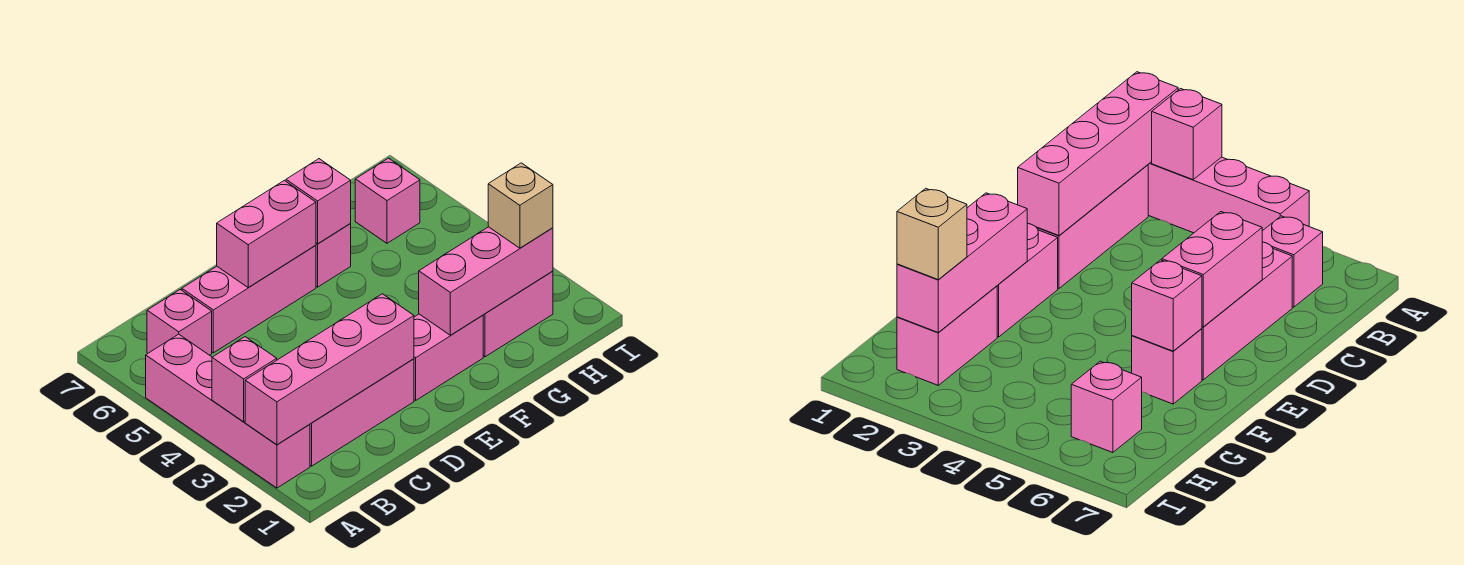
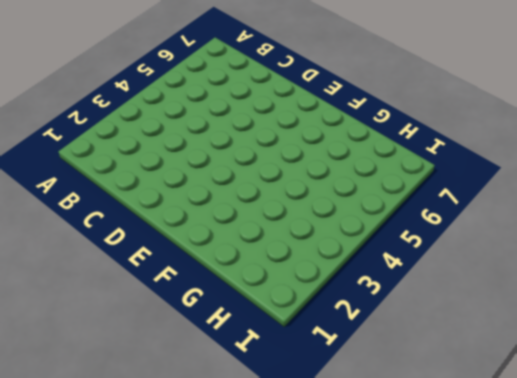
none -> pink 1x4 brick [146,334,310,488]
none -> pink 1x3 brick [310,359,414,466]
none -> pink 1x1 brick [147,290,212,355]

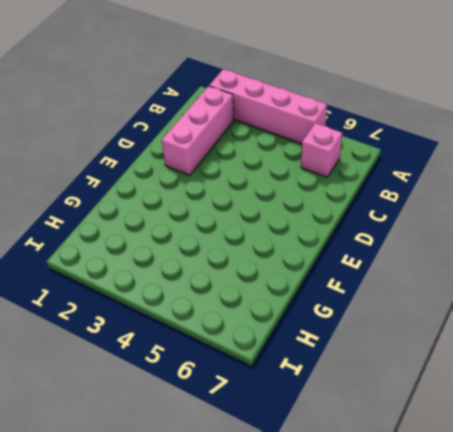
none -> pink 1x3 brick [182,245,316,353]
none -> pink 1x2 brick [414,314,483,400]
none -> pink 1x1 brick [316,223,351,287]

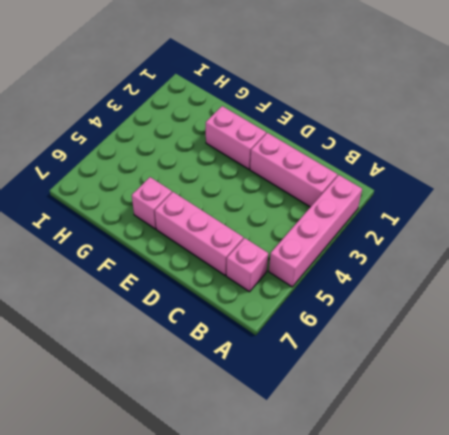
none -> pink 1x2 brick [483,271,553,357]
none -> pink 1x1 brick [355,158,420,243]
none -> pink 1x4 brick [245,294,414,445]

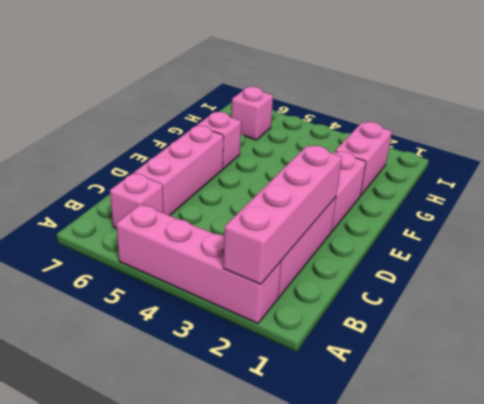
none -> pink 1x1 brick [212,337,277,422]
none -> pink 1x2 brick [217,180,316,288]
none -> pink 1x3 brick [419,227,553,335]

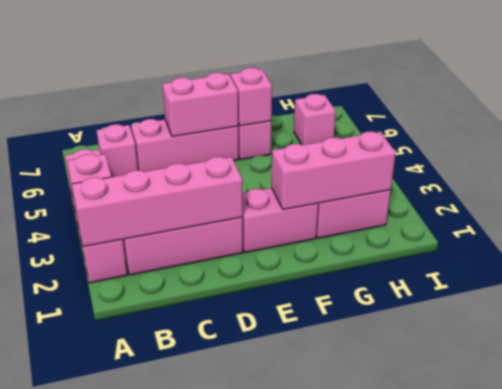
none -> tan 1x1 brick [488,163,553,248]

